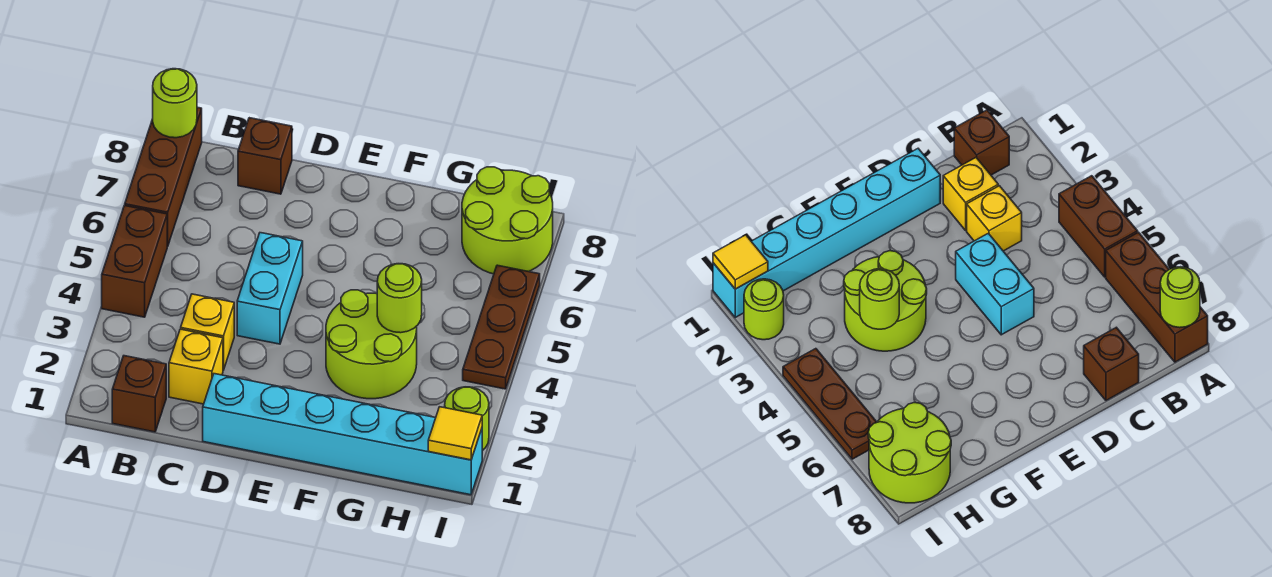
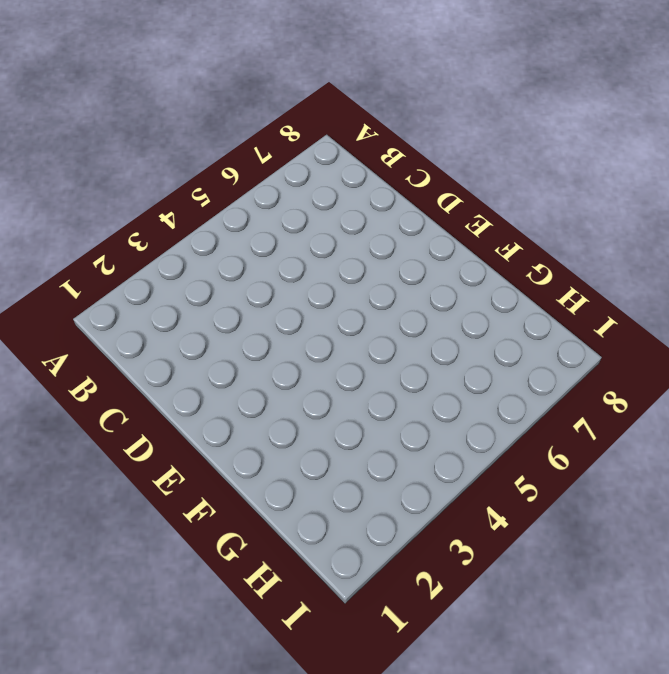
none -> brown 1x2 brick [102,206,168,317]
none -> brown 1x3 brick [125,107,202,246]
none -> brown 1x1 brick [112,356,166,432]

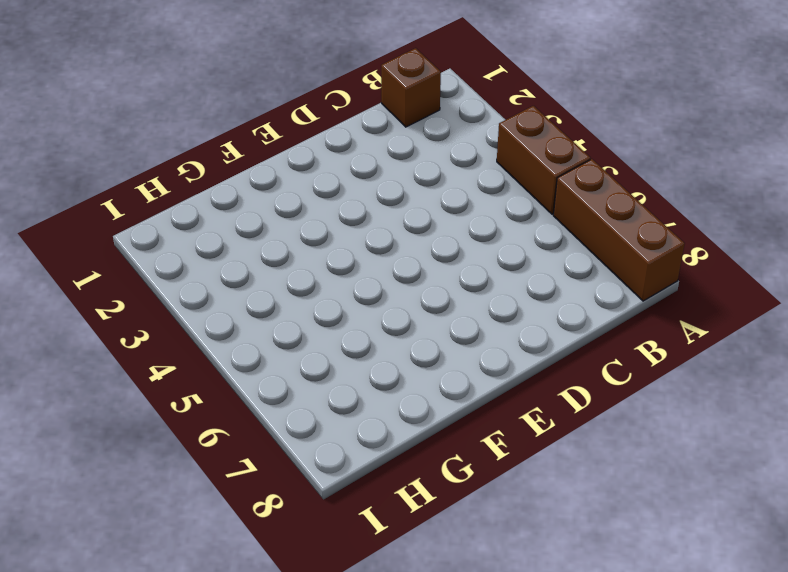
none -> yellow 1x1 brick [169,329,223,404]
none -> yellow 1x1 brick [181,294,234,370]
none -> brown 1x1 brick [238,118,292,194]

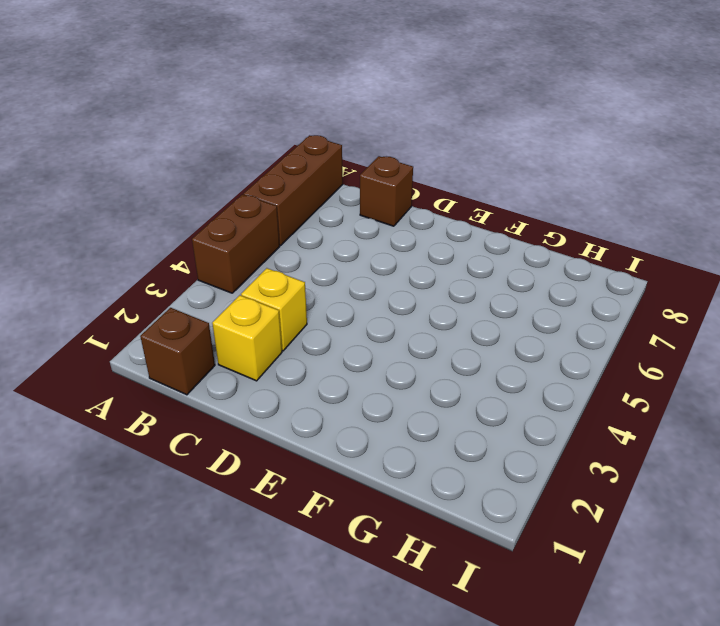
none -> cyan 1x6 brick [203,374,482,495]
none -> cyan 1x2 brick [237,233,303,344]
none -> lime 2x2 round brick [326,290,417,399]

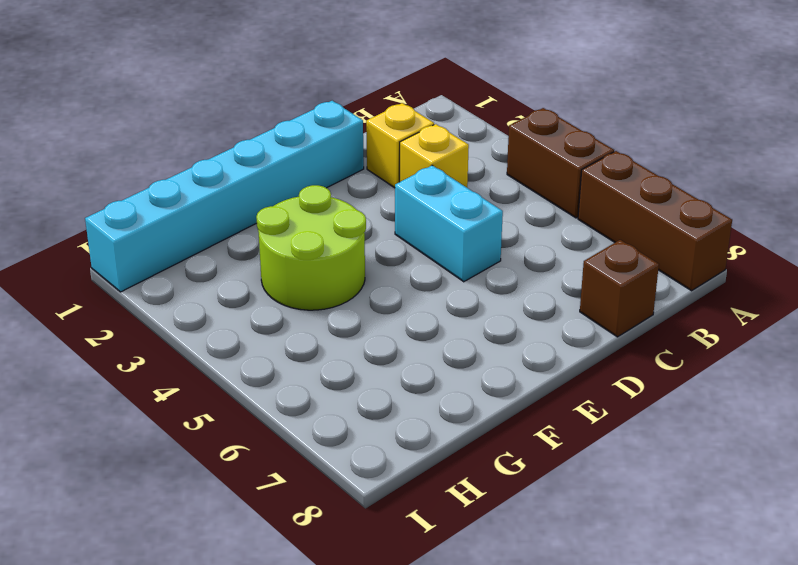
none -> brown 1x1 brick [112,356,166,432]
none -> lime 2x2 round brick [462,167,553,274]
none -> lime 1x1 round brick [445,387,489,451]

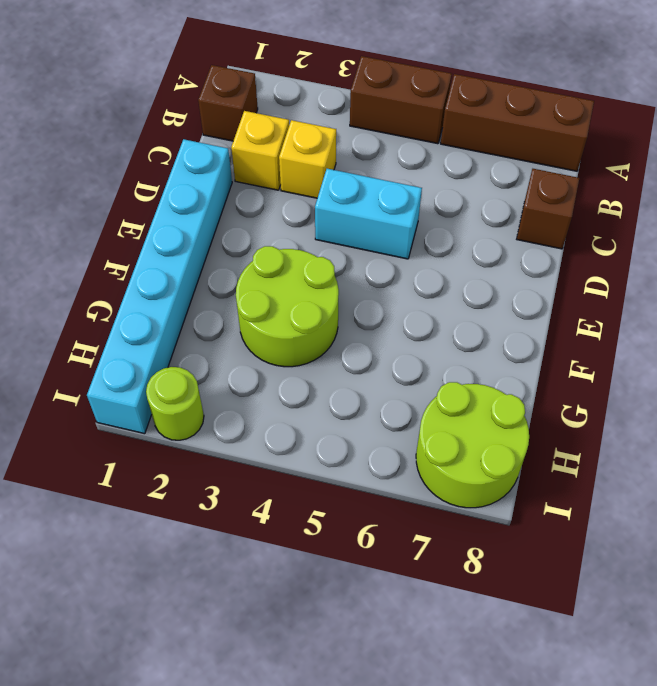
none -> brown 1x3 plate [463,265,540,389]
none -> lime 1x1 round brick [153,69,197,138]
none -> lime 1x1 round brick [377,264,422,333]

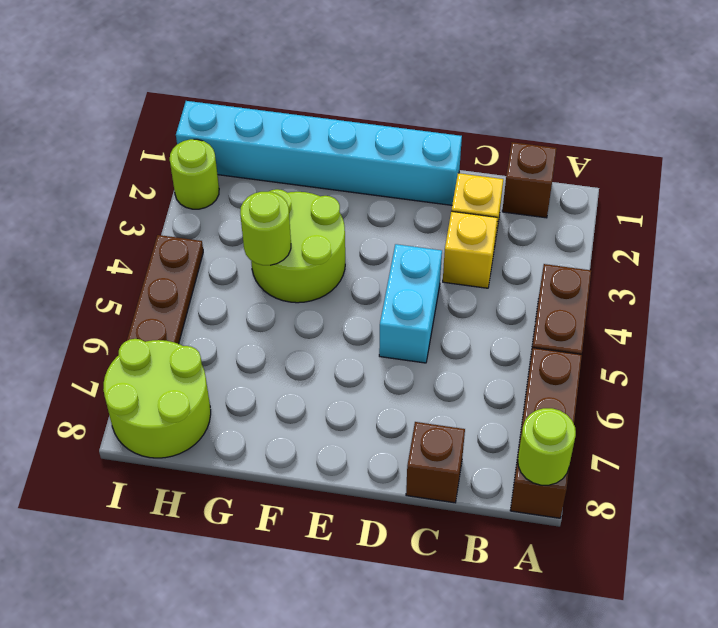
none -> yellow 1x1 tile [428,407,482,460]

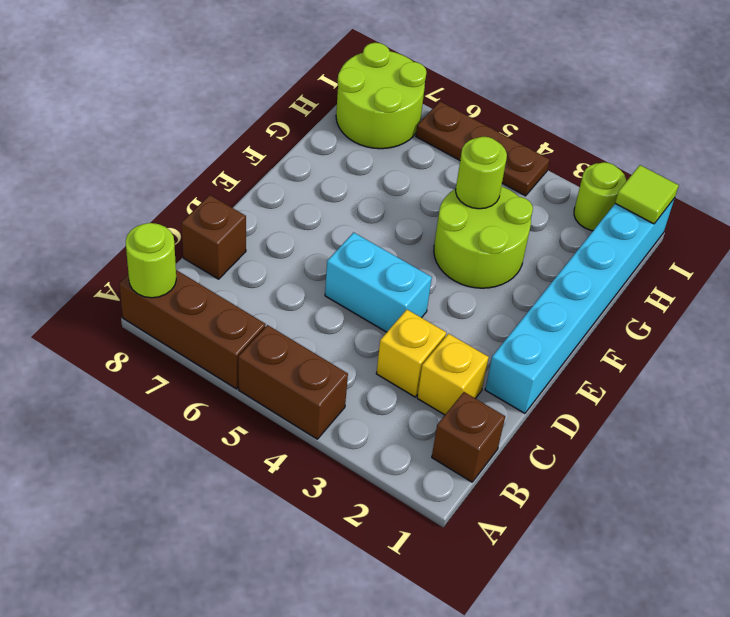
lime 1x1 tile [615,165,679,224] -> yellow 1x1 tile [428,407,482,460]

